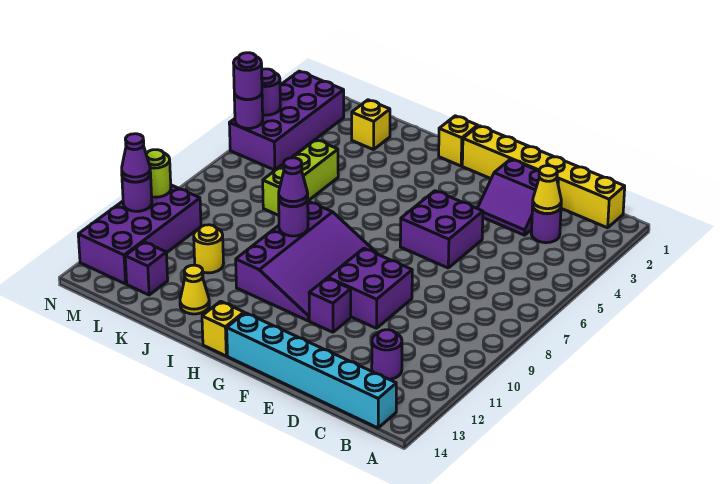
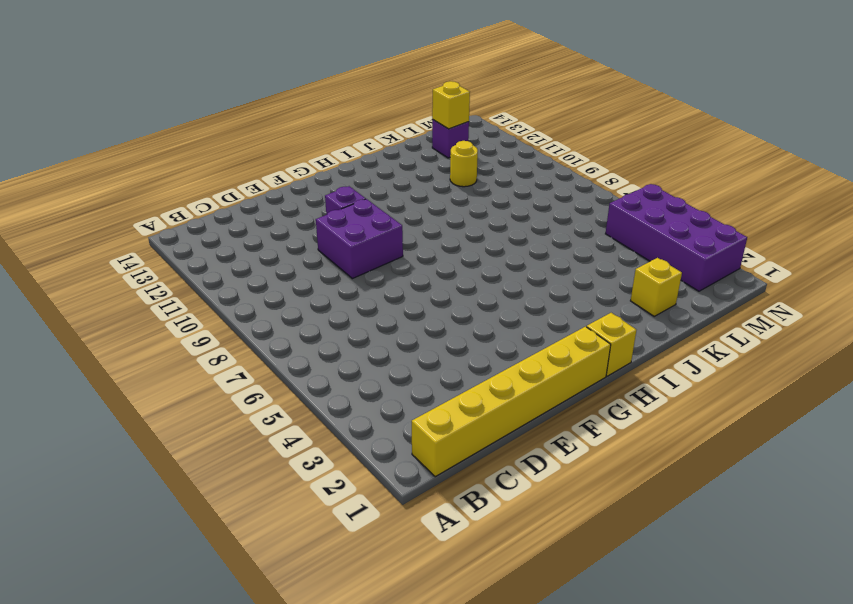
yellow 1x1 brick [432,81,470,129] -> yellow 1x1 brick moved to [202,301,244,356]
none -> cyan 1x6 brick [227,313,396,428]
none -> purple 1x1 round brick [531,206,561,243]
none -> purple 1x1 round brick [372,330,402,379]

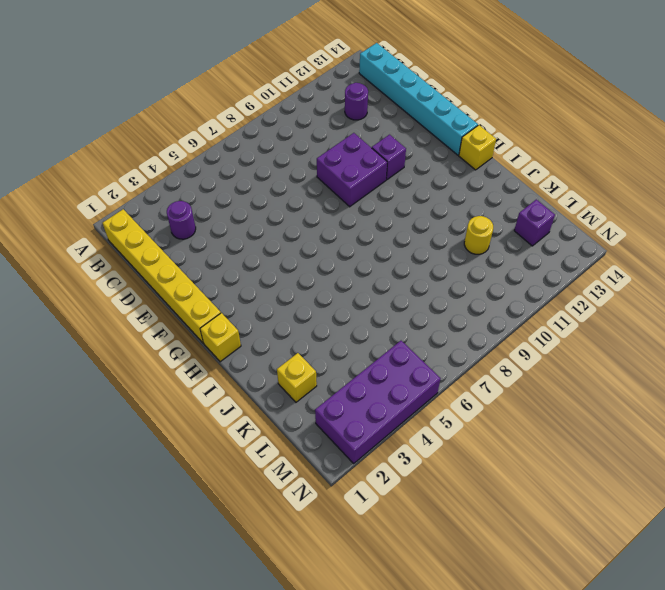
none -> purple 2x2 slope [477,159,558,235]
none -> purple 2x2 brick [400,191,483,268]
none -> purple 3x4 slope [236,202,377,321]

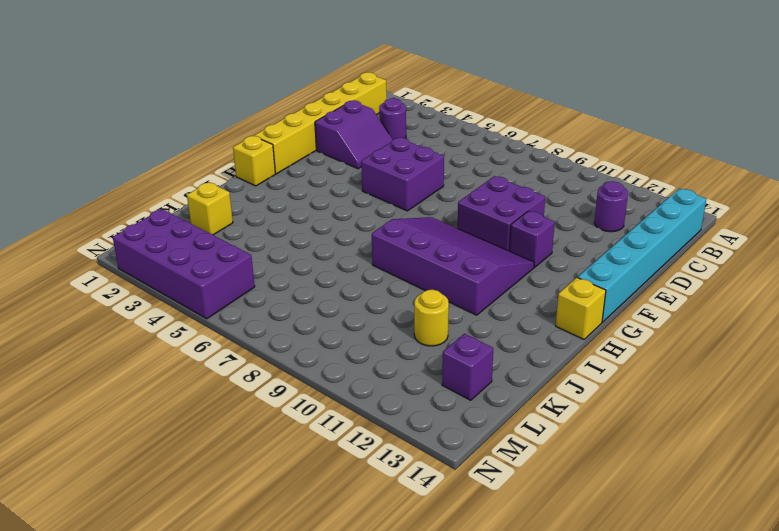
none -> yellow 1x1 cone [180,265,209,314]
none -> lime 1x3 brick [263,140,338,215]
none -> purple 2x4 brick [78,185,201,284]

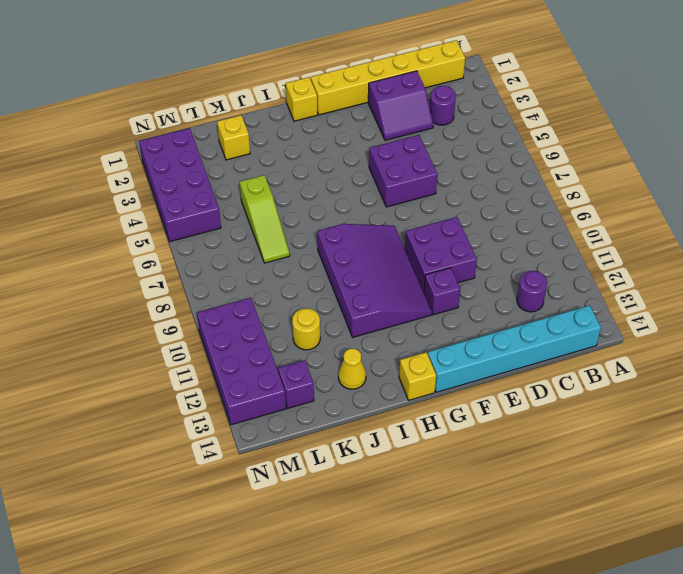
lime 1x3 slope [240,175,290,263] -> lime 1x3 brick [263,140,338,215]
none -> yellow 1x1 cone [533,166,561,214]
none -> purple 1x1 round brick [279,199,308,236]
none -> purple 1x1 round brick [262,69,280,115]

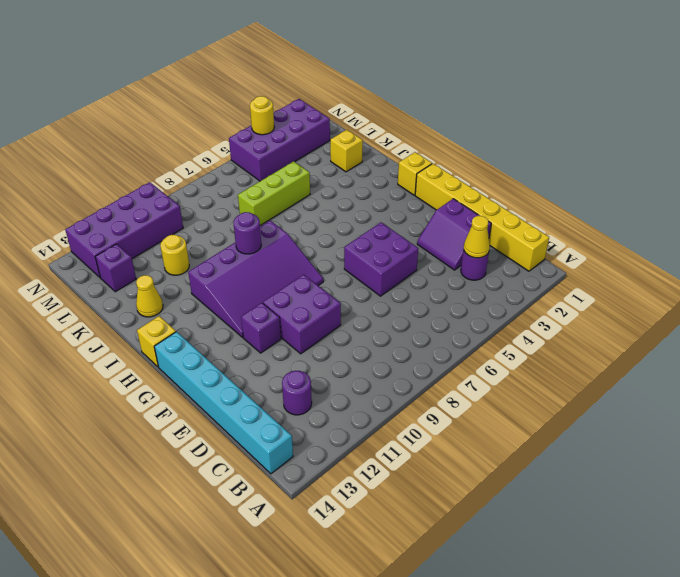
yellow 1x1 round brick [250,96,274,135] -> purple 1x1 round brick [262,69,280,115]
none -> purple 1x1 round brick [234,93,263,128]
none -> lime 1x1 round brick [146,150,171,197]
none -> purple 1x1 round brick [122,175,152,211]

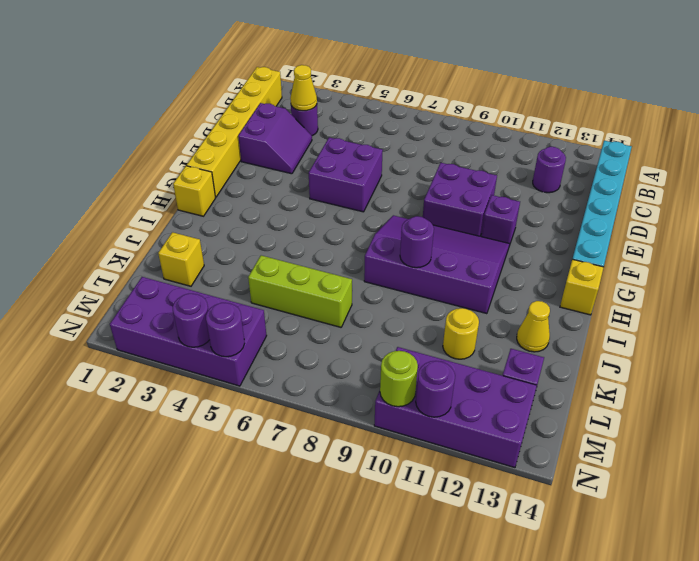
none -> purple 1x1 cone [279,158,308,207]
none -> purple 1x1 round brick [234,53,262,99]
none -> purple 1x1 cone [122,134,151,182]

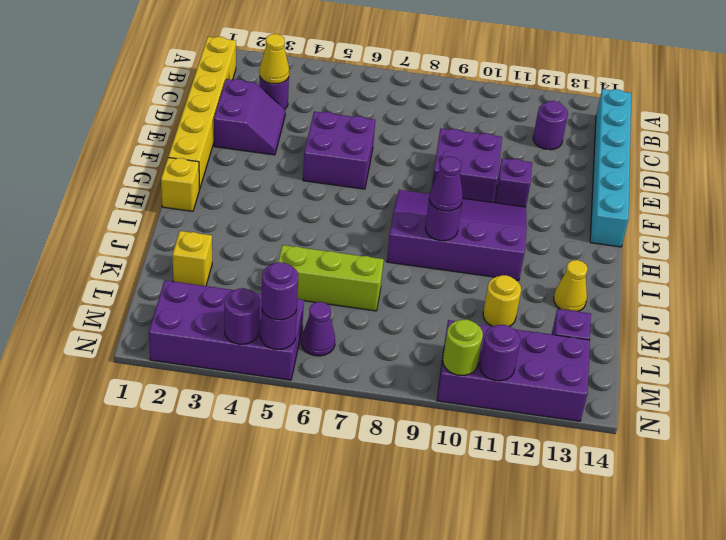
purple 1x1 cone [301,302,335,356] -> purple 1x1 cone moved to [122,134,151,182]
none -> yellow 1x1 brick [202,301,244,356]

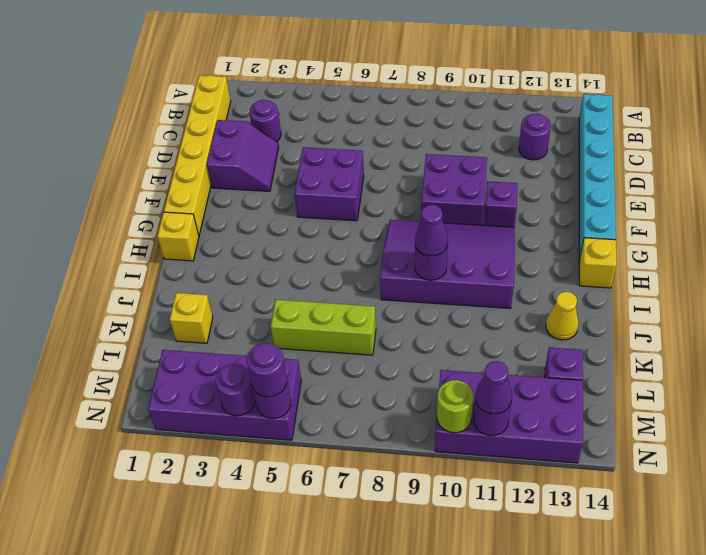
none -> yellow 1x1 round brick [194,225,224,273]
none -> yellow 1x1 cone [533,166,561,214]

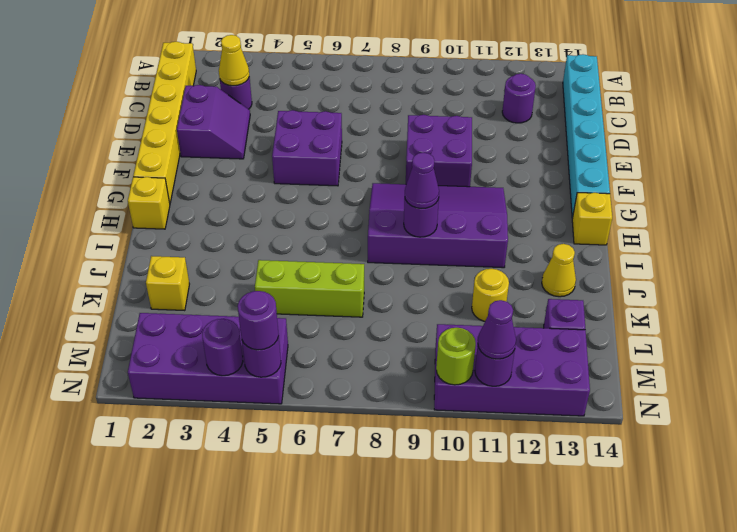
none -> purple 1x1 brick [309,278,351,332]

